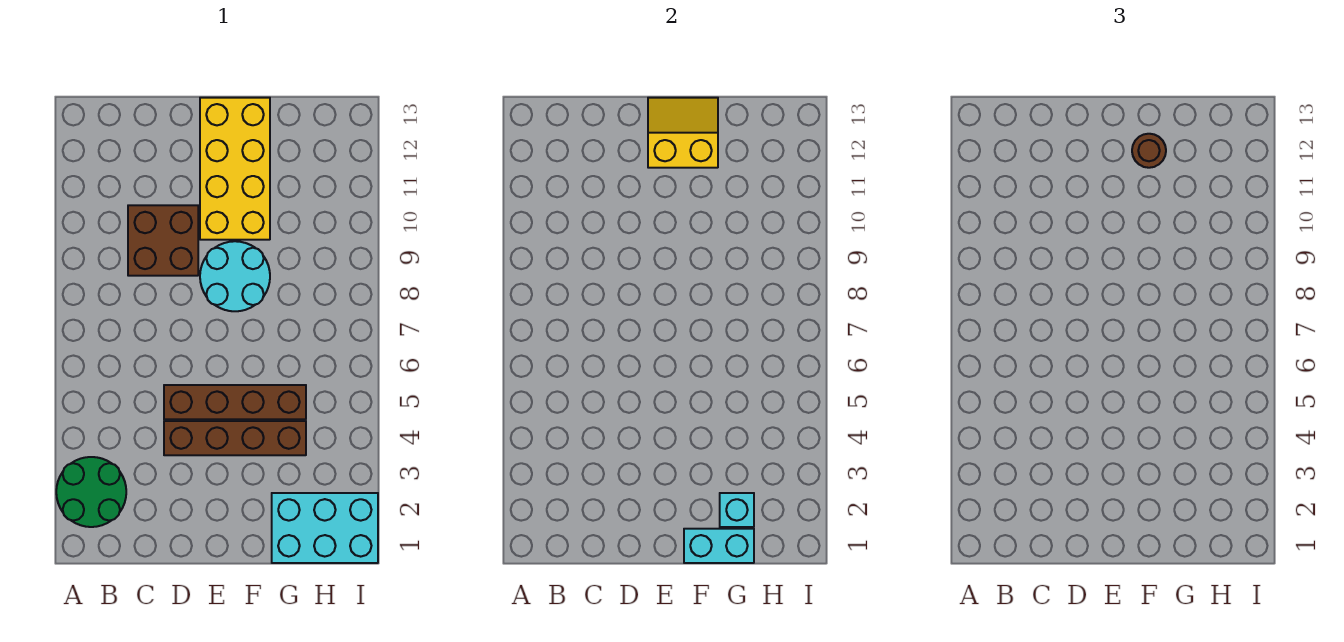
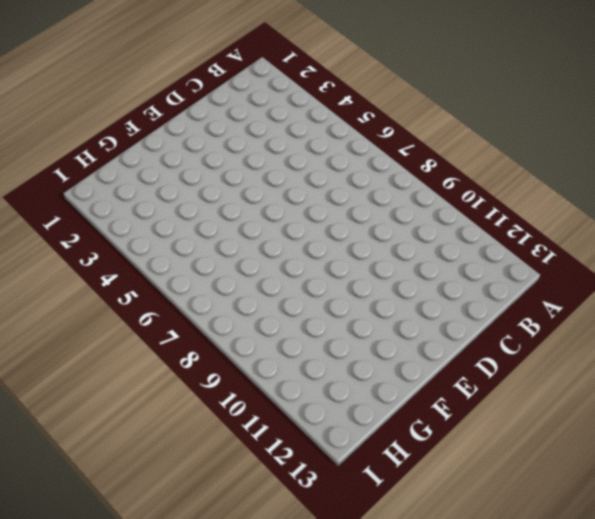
none -> green 2x2 round brick [56,457,126,527]
none -> brown 2x2 brick [128,205,198,276]

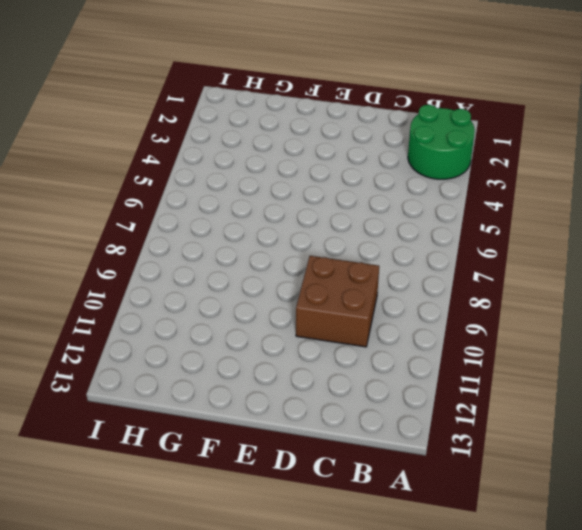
none -> brown 1x4 brick [164,421,306,455]
none -> brown 1x4 brick [164,385,306,419]

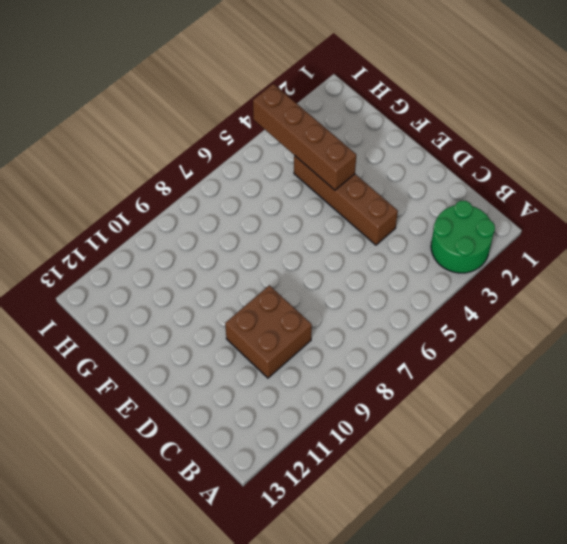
brown 1x4 brick [253,84,356,190] -> brown 1x4 brick moved to [164,385,306,419]
none -> cyan 2x2 round brick [200,241,270,311]
none -> yellow 2x4 brick [200,98,270,240]

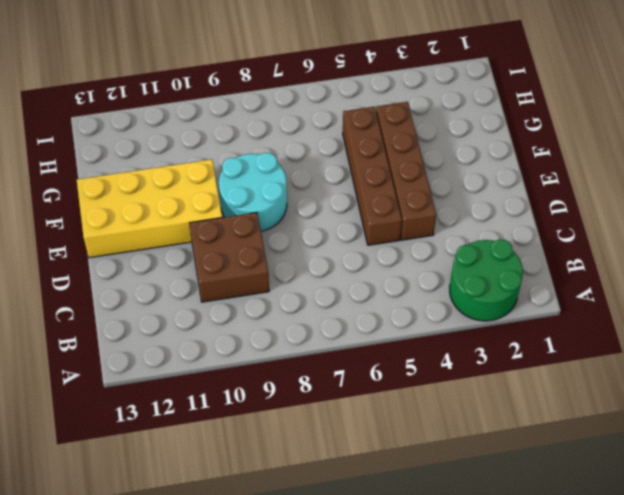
none -> cyan 2x3 brick [272,493,378,563]
none -> yellow 2x2 slope [648,98,718,168]

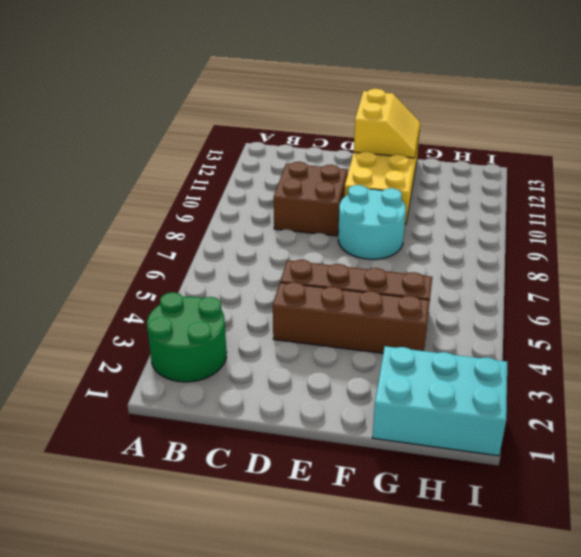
yellow 2x2 slope [354,89,420,158] -> yellow 2x2 slope turned to [648,98,718,168]
none -> cyan 1x2 brick [684,529,754,563]
none -> cyan 1x1 brick [720,493,754,527]

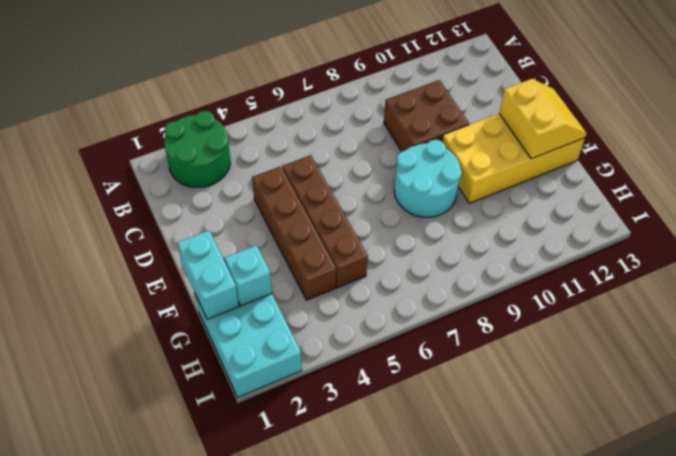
none -> brown 1x1 round brick [1132,134,1166,168]

